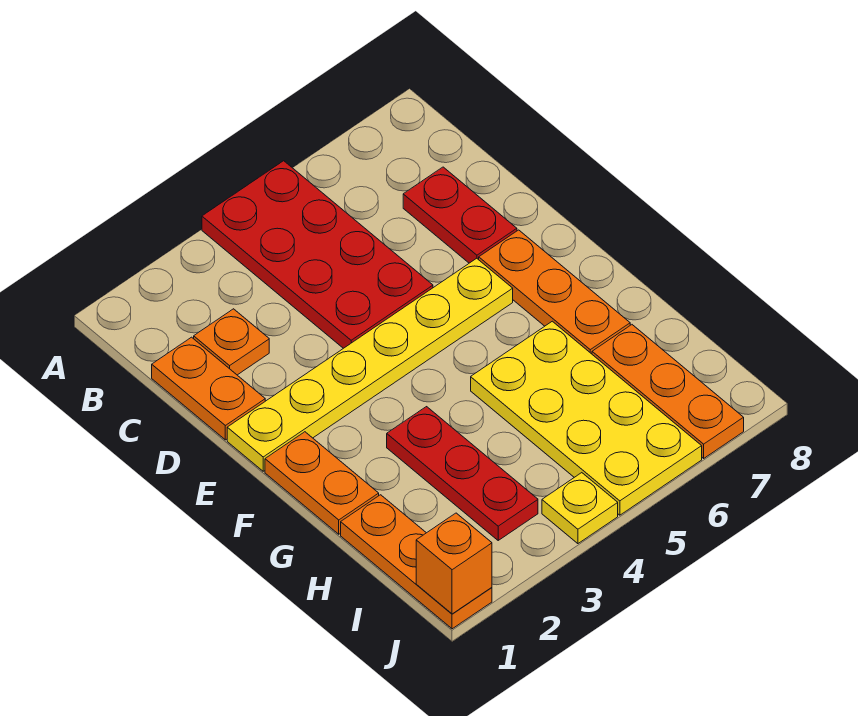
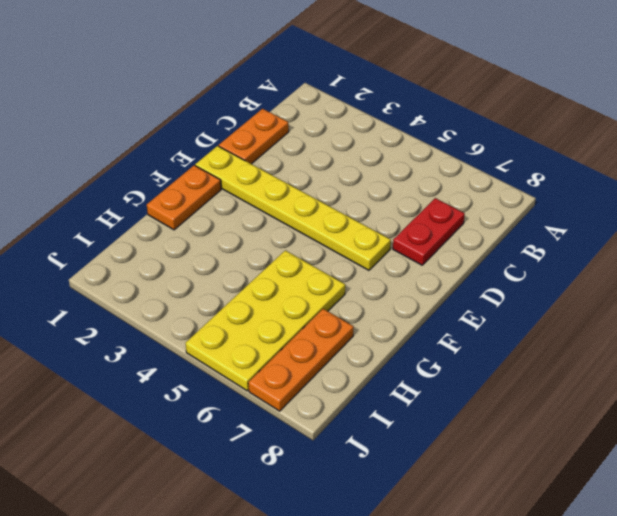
none -> red 2x4 plate [202,161,433,348]
none -> orange 1x1 plate [194,309,269,375]
none -> orange 1x3 plate [479,230,630,354]

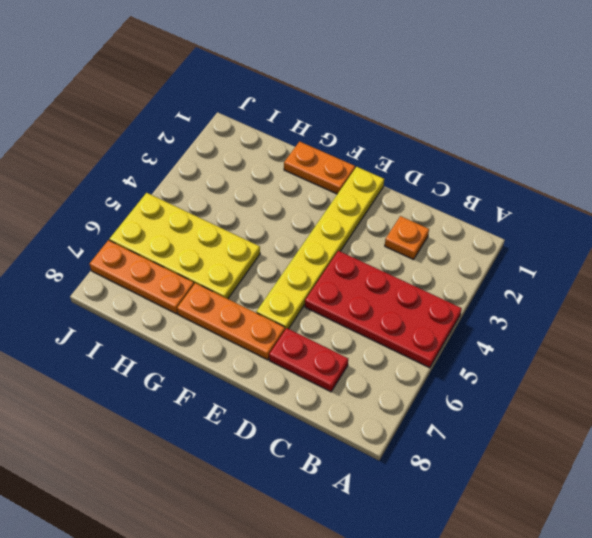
none -> orange 1x2 plate [152,337,265,440]
none -> red 1x3 plate [387,407,538,540]
none -> orange 1x3 plate [341,495,492,629]

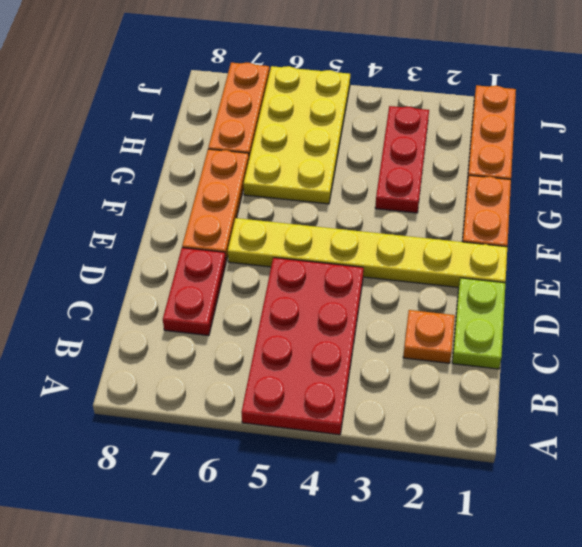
lime 1x2 plate [452,278,505,369] -> orange 1x2 plate [152,337,265,440]
none -> yellow 1x1 plate [542,473,618,544]
none -> orange 1x1 brick [416,513,492,614]

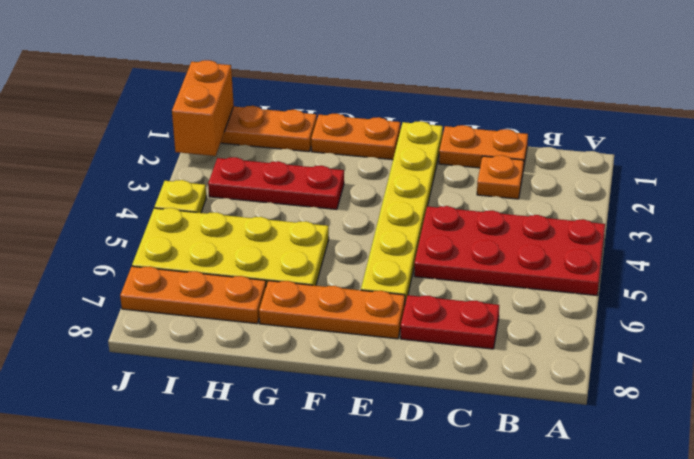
orange 1x2 brick [172,60,234,156] -> orange 1x1 brick [416,513,492,614]

